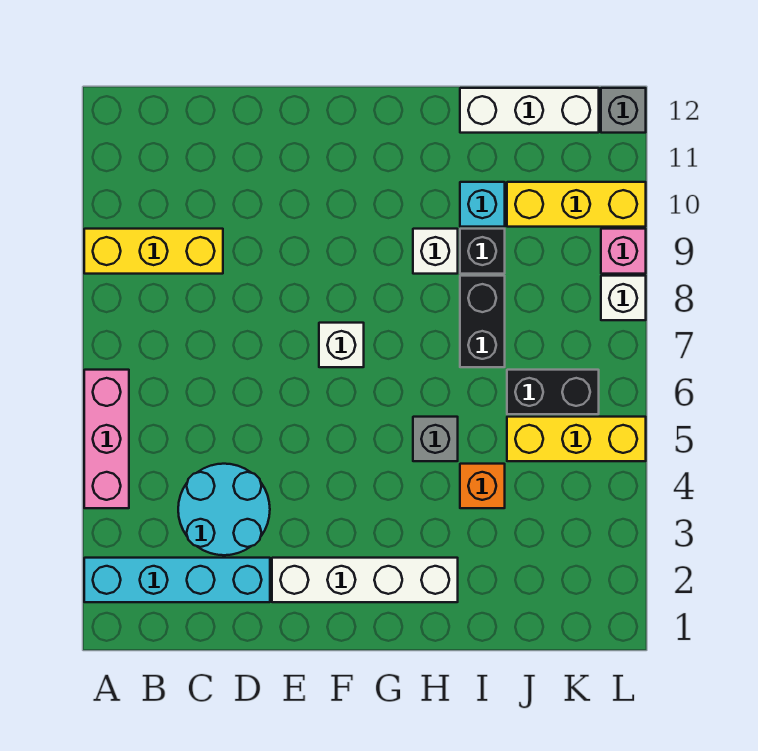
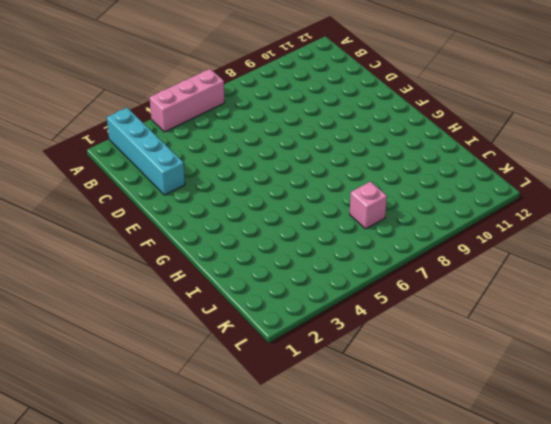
pink 1x1 brick [350,181,387,229] -> pink 1x1 brick moved to [601,229,646,274]
none -> yellow 1x3 brick [84,229,223,274]
none -> cyan 2x2 round brick [178,464,270,555]
none -> white 1x4 brick [272,558,458,602]

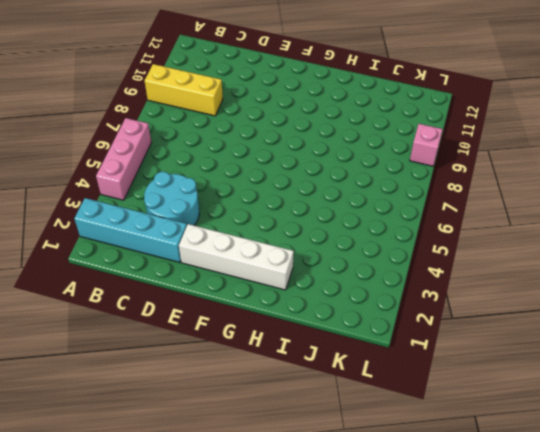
none -> white 1x1 brick [319,323,364,367]
none -> grey 1x1 brick [413,417,458,461]
none -> white 1x1 brick [413,229,458,274]

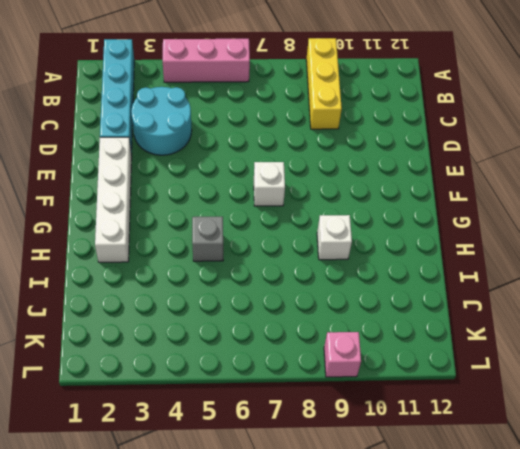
none -> orange 1x1 brick [460,464,505,508]
none -> black 1x2 brick [460,276,505,367]
none -> black 1x1 brick [460,229,505,274]

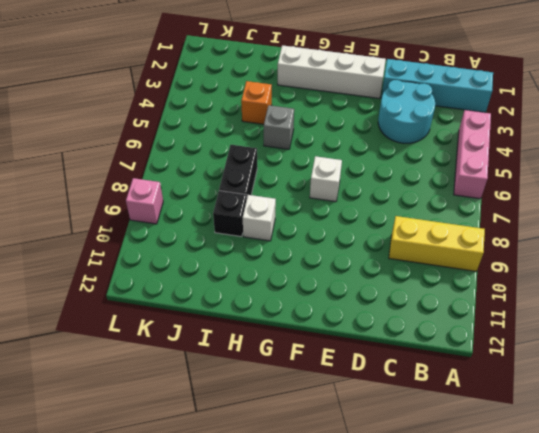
none -> cyan 1x1 brick [460,182,505,227]
none -> white 1x3 brick [460,88,599,133]
none -> yellow 1x3 brick [507,417,646,461]

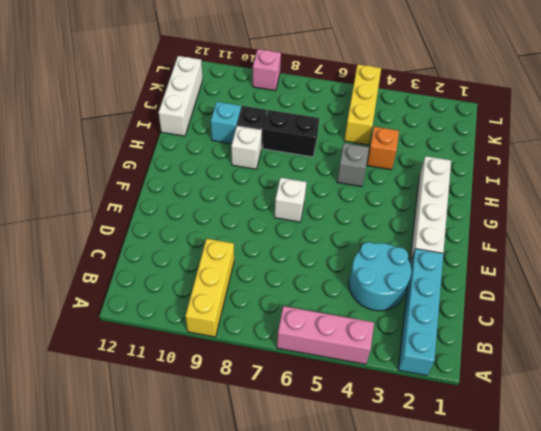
none -> black 1x2 brick [507,370,599,414]
none -> yellow 1x3 brick [507,182,646,227]
none -> white 1x1 brick [601,276,646,320]

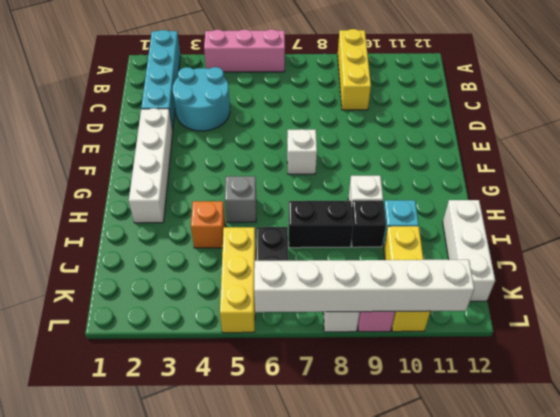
white 1x6 brick [254,260,474,312] -> none
none -> grey 1x1 brick [601,88,646,133]

